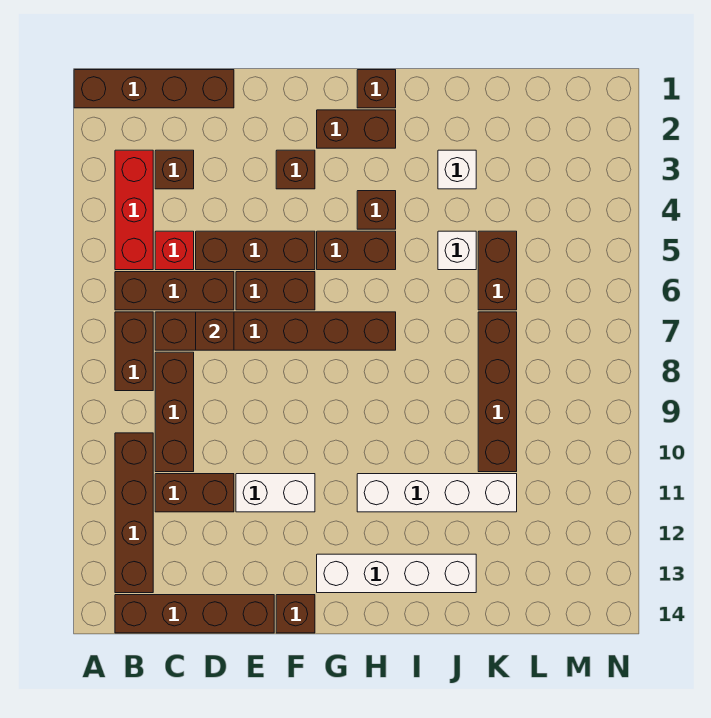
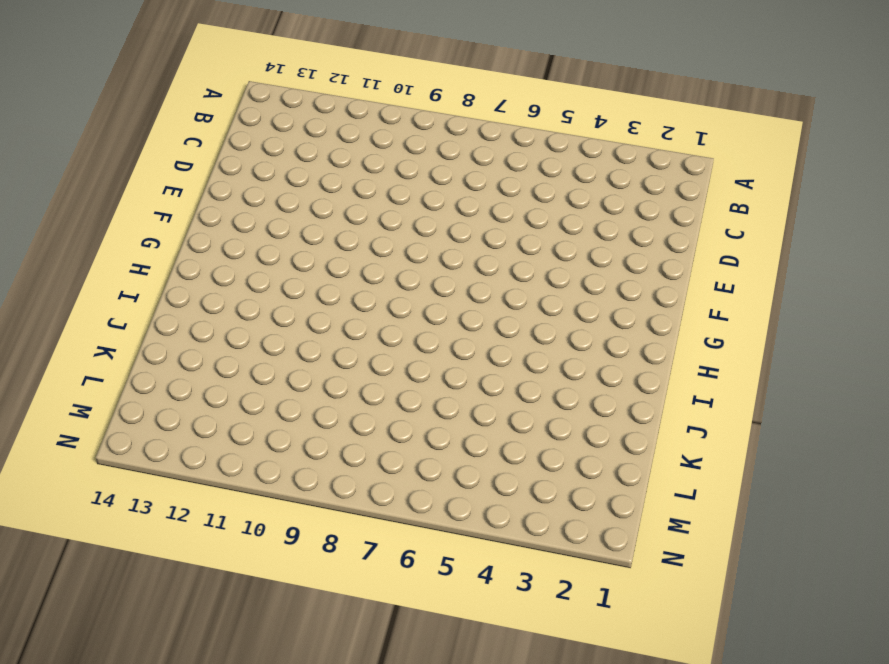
none -> brown 1x4 brick [74,70,234,108]
none -> red 1x3 brick [115,150,153,270]
none -> brown 1x3 brick [115,272,234,310]

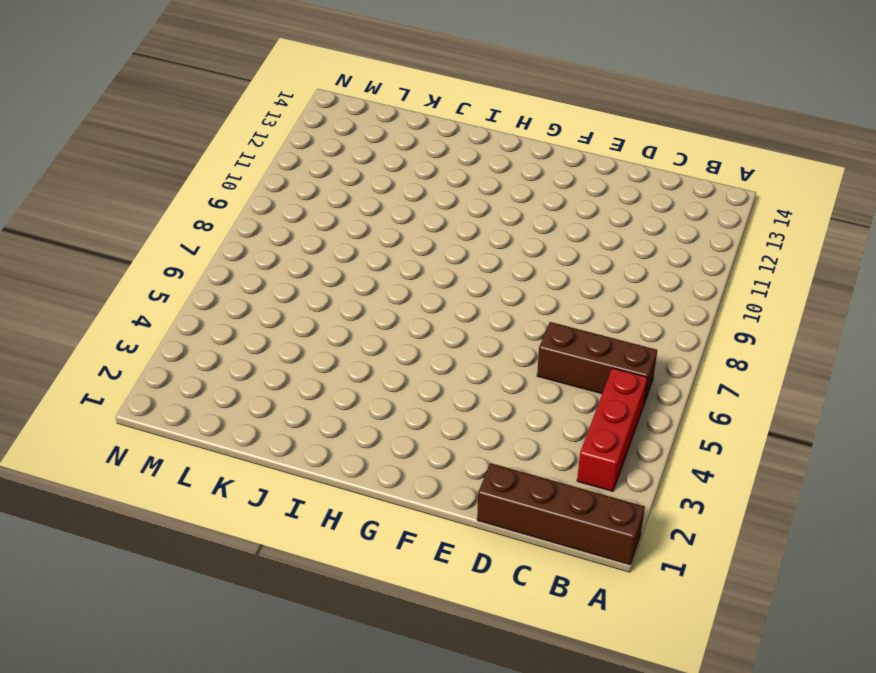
none -> brown 1x2 brick [115,312,153,391]
none -> brown 1x4 brick [115,433,153,593]
none -> brown 1x4 brick [115,595,274,633]

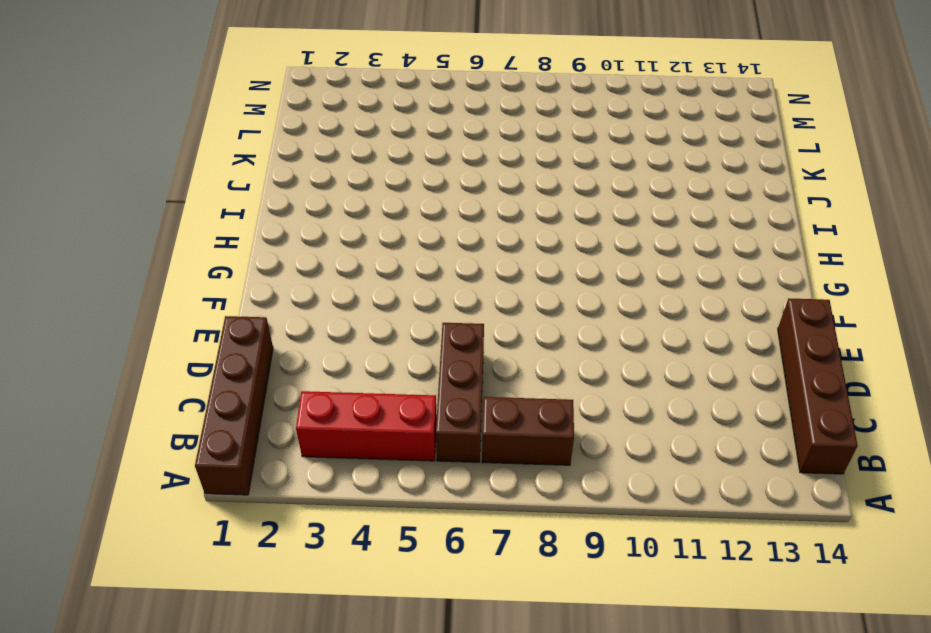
none -> brown 1x4 brick [115,433,153,593]
none -> brown 1x1 brick [155,150,194,189]
none -> red 1x1 brick [155,231,194,270]

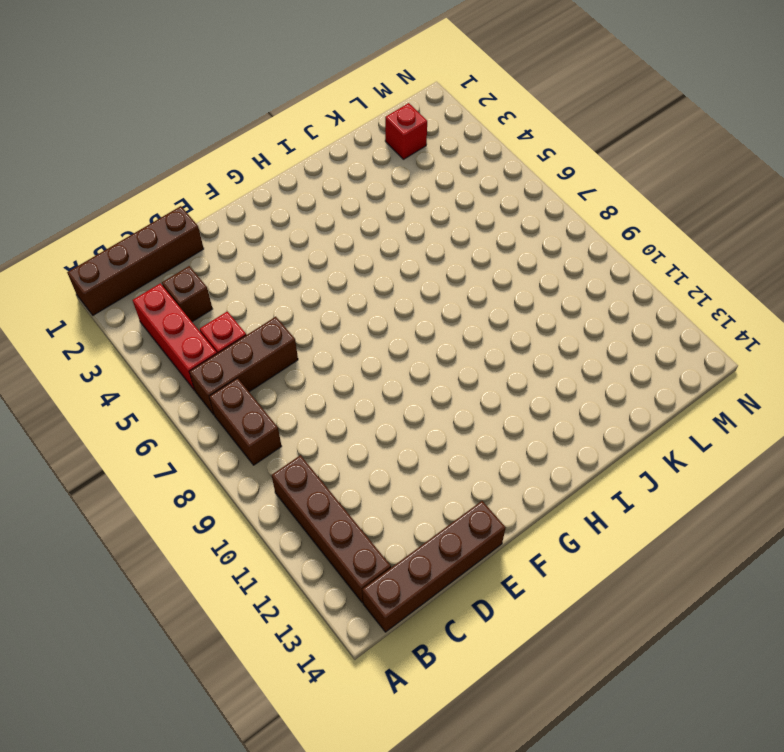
red 1x1 brick [385,103,427,159] -> none
none -> brown 1x6 brick [155,312,396,350]
none -> brown 1x3 brick [155,352,194,472]
none -> brown 1x2 brick [155,474,234,512]

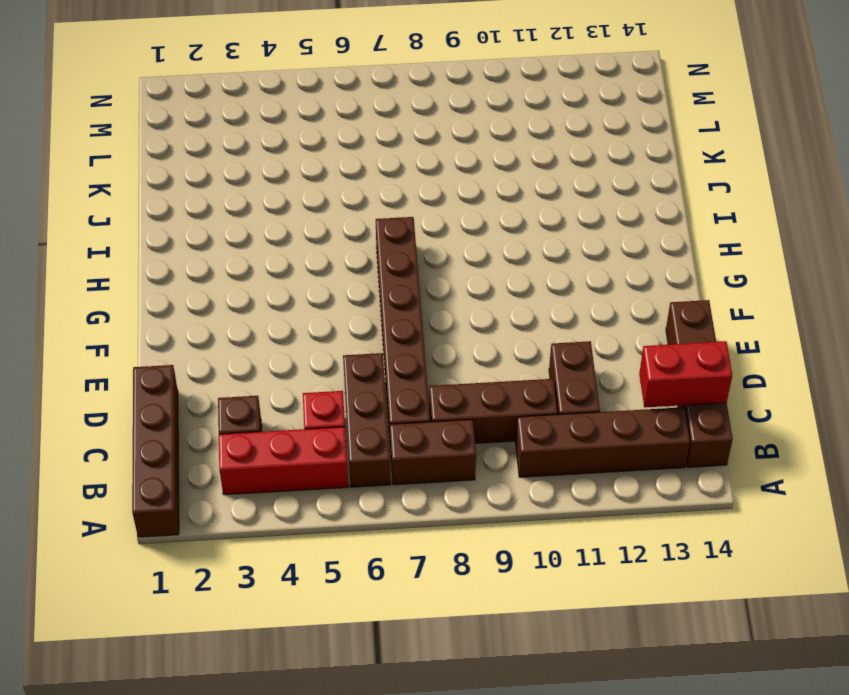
red 1x2 brick [639,341,732,407] -> none
none -> brown 1x3 brick [196,231,315,270]
none -> brown 1x2 brick [236,272,315,310]
none -> white 1x2 brick [236,474,315,512]

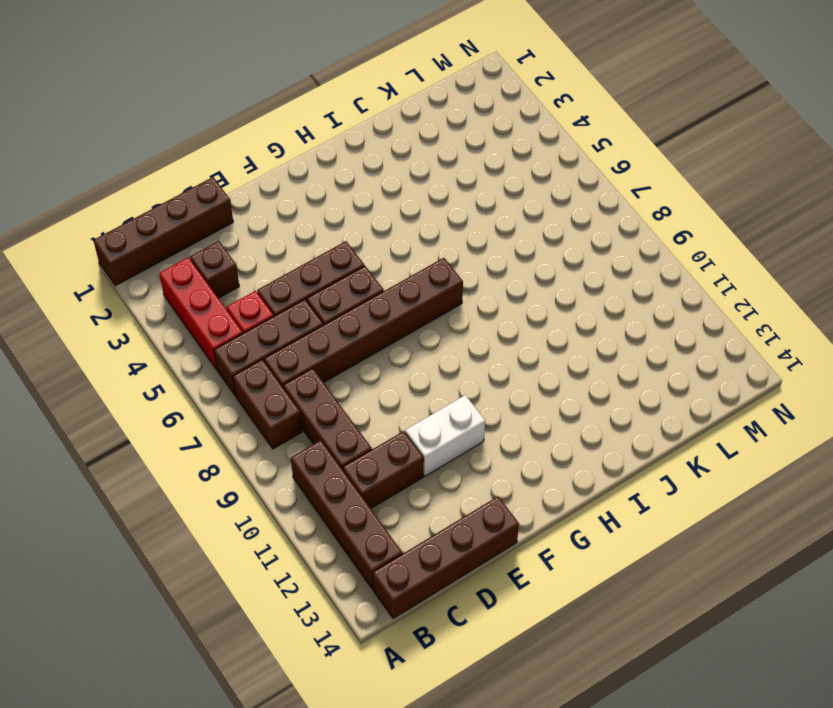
none -> brown 1x1 brick [276,150,315,189]
none -> brown 1x1 brick [276,595,315,633]
none -> brown 1x2 brick [317,110,396,148]

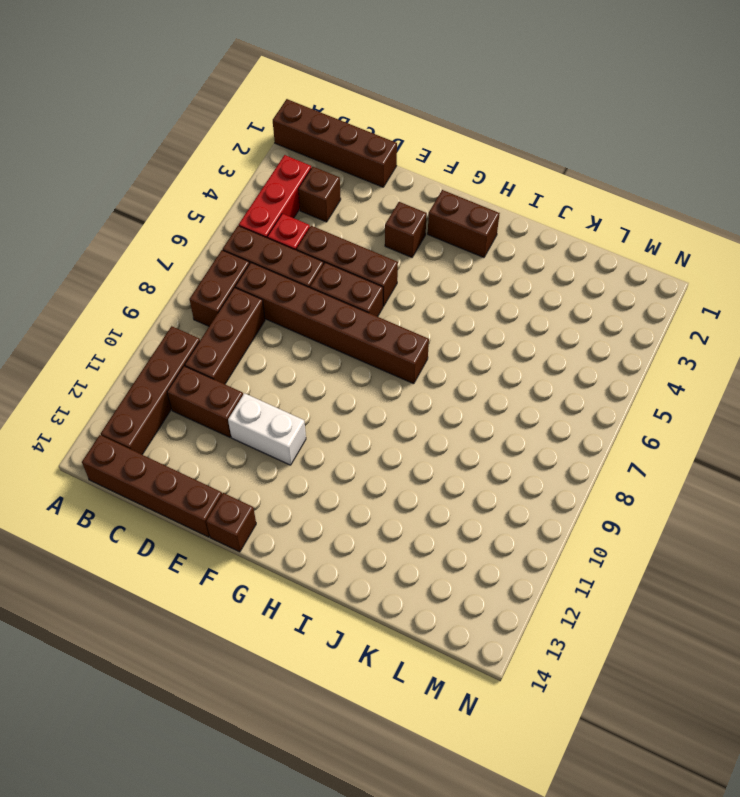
none -> brown 1x2 brick [317,231,396,270]
none -> white 1x4 brick [317,554,476,593]
none -> brown 1x1 brick [357,70,396,108]

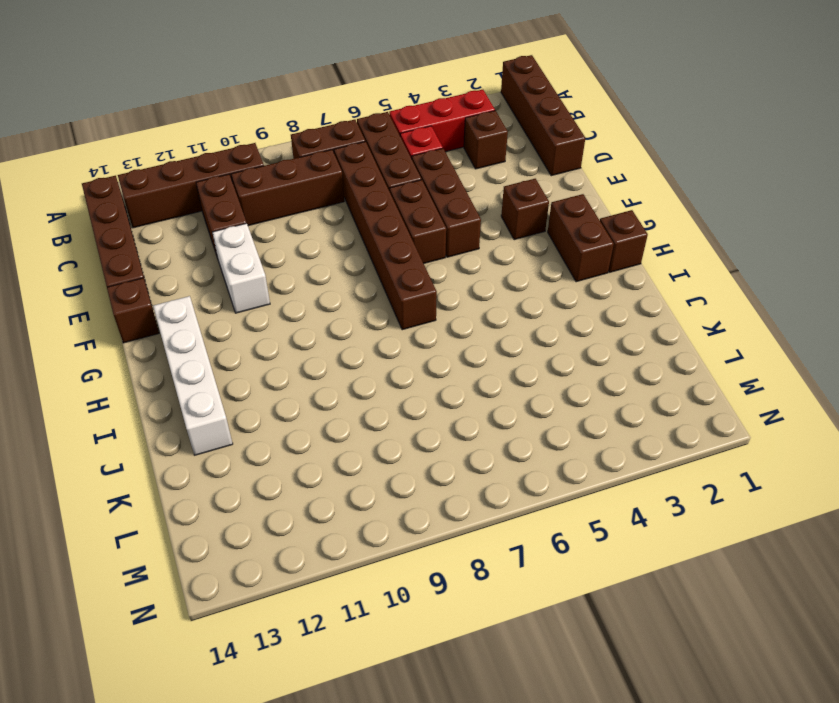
none -> brown 1x2 brick [317,231,396,270]
none -> brown 1x1 brick [357,191,396,229]
none -> white 1x4 brick [357,474,517,512]

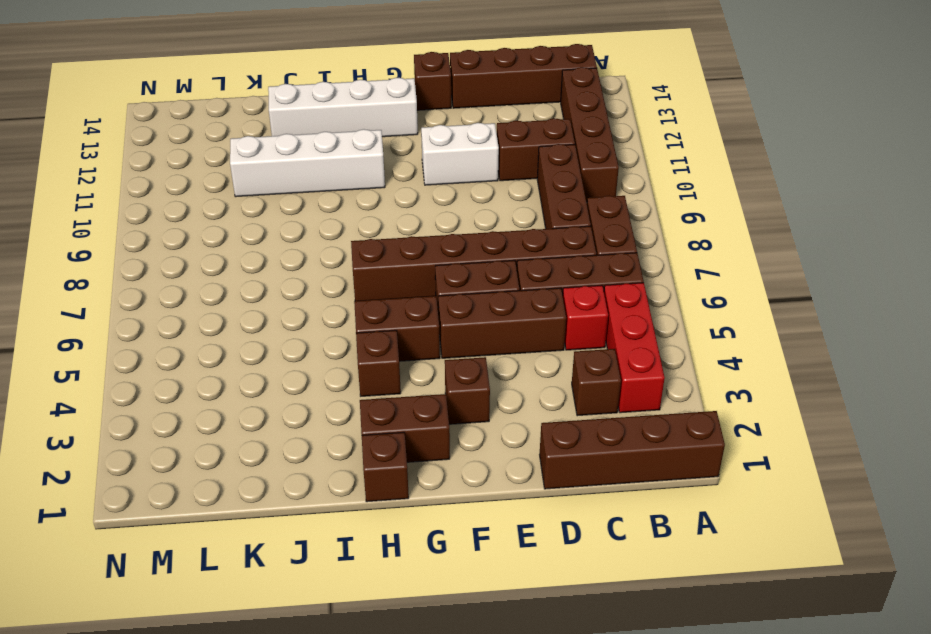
none -> white 1x1 brick [438,150,476,189]
none -> white 1x1 brick [438,231,476,270]
none -> brown 1x2 brick [478,231,517,310]

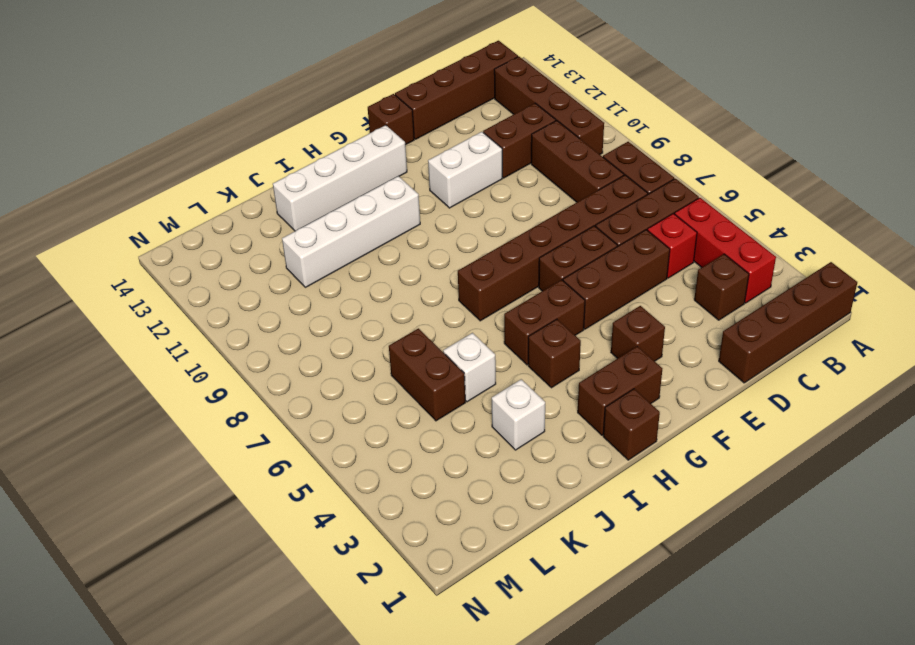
none -> brown 1x4 brick [478,312,517,472]
none -> brown 1x1 brick [196,312,234,350]

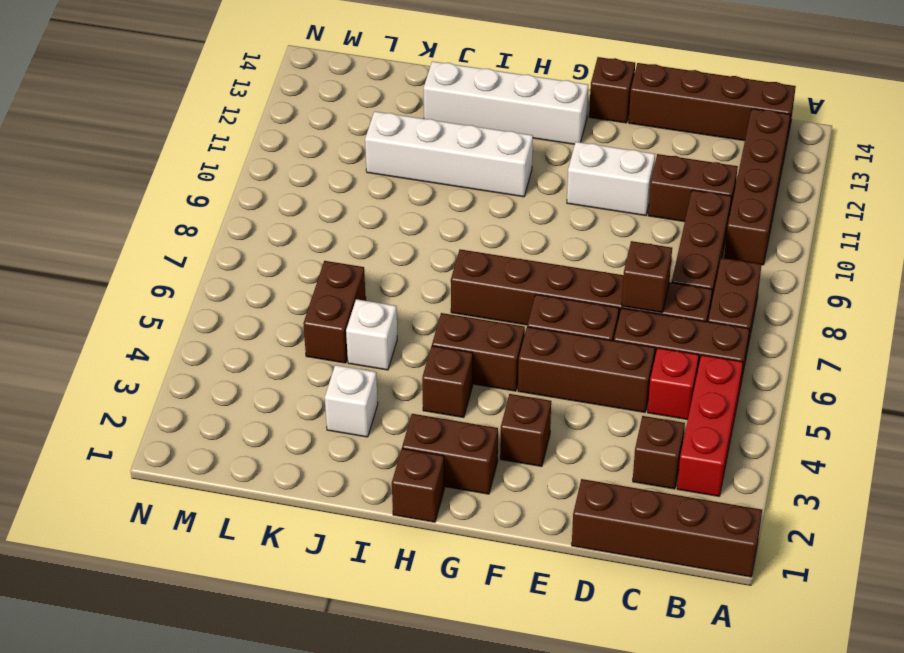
none -> brown 1x4 brick [478,312,517,472]

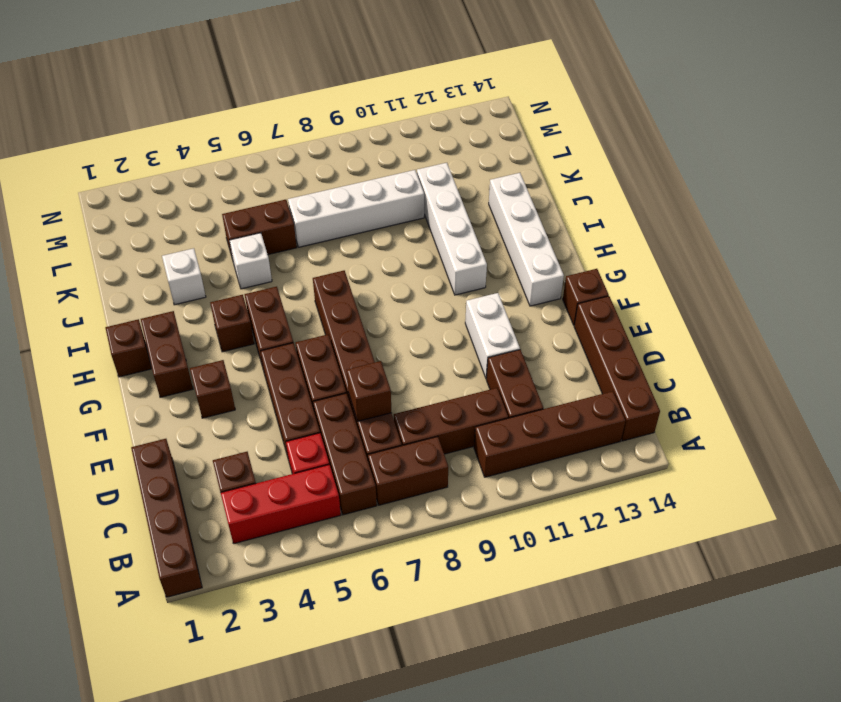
white 1x4 brick [288,170,424,247] -> brown 1x4 brick [478,312,517,472]

